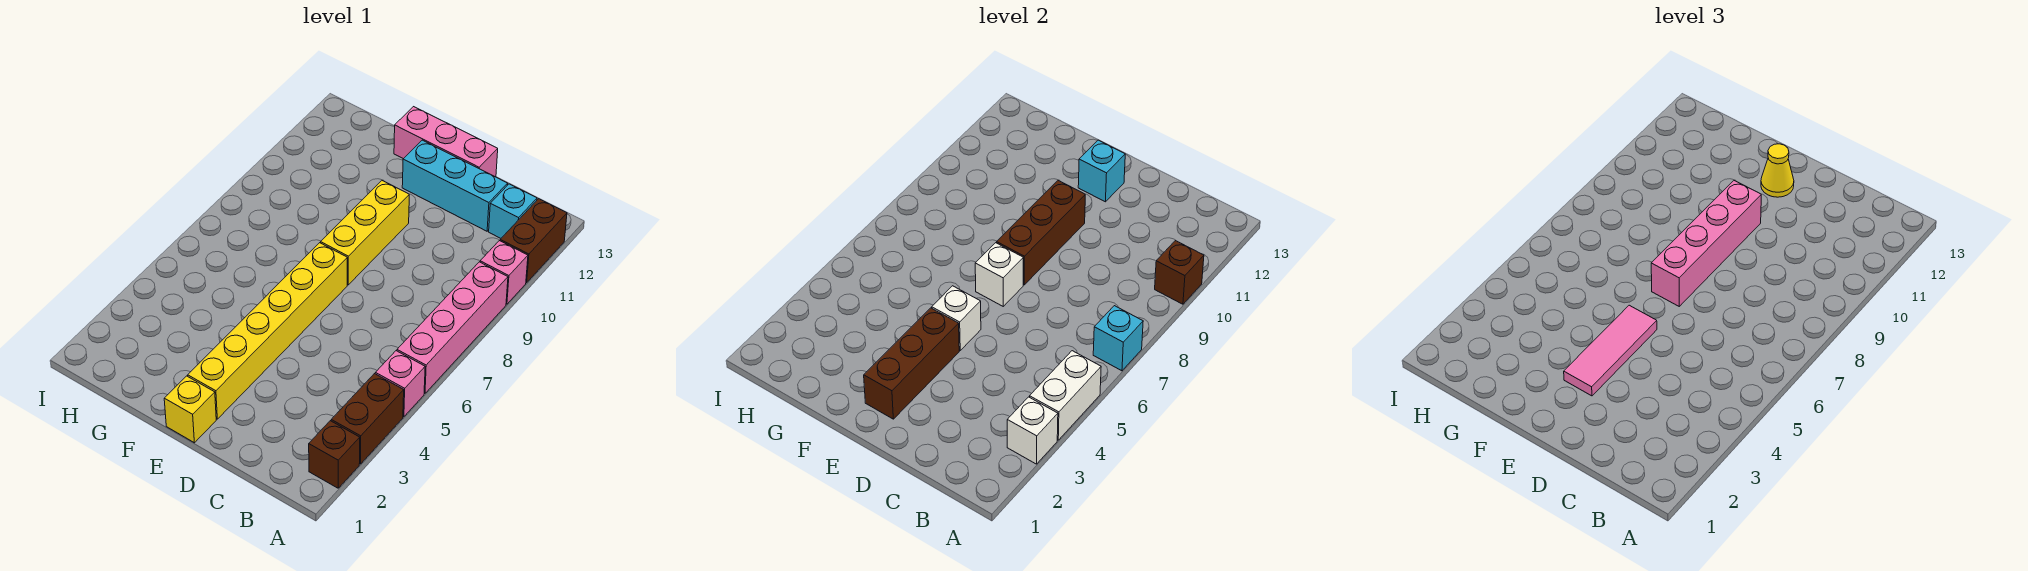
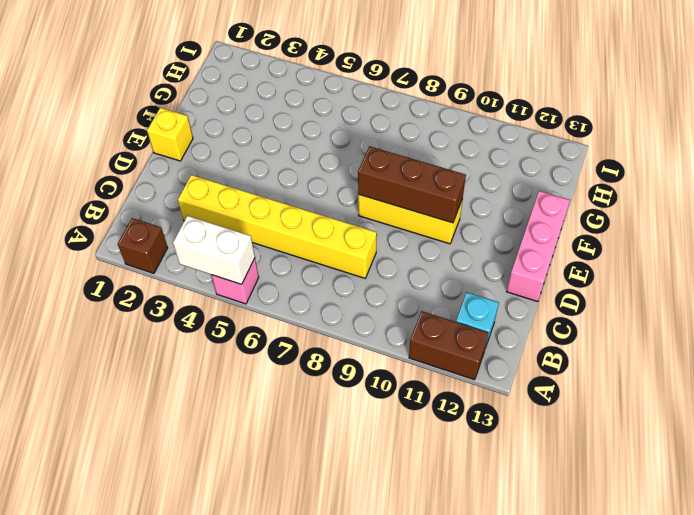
yellow 1x6 brick [178,175,377,278] -> yellow 1x6 brick moved to [188,243,347,419]
none -> brown 1x2 brick [331,374,404,464]
none -> pink 1x4 brick [397,262,508,393]
none -> pink 1x1 brick [480,241,528,304]

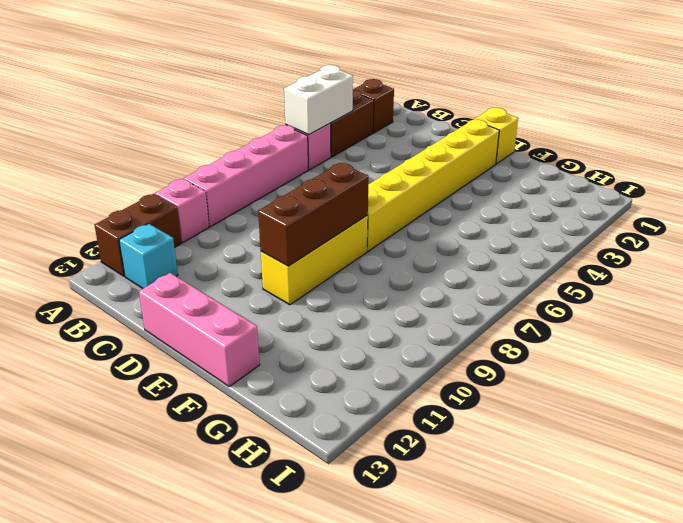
none -> cyan 1x3 brick [402,140,508,231]
none -> white 1x1 brick [1007,397,1058,464]
none -> cyan 1x1 brick [1093,306,1143,371]

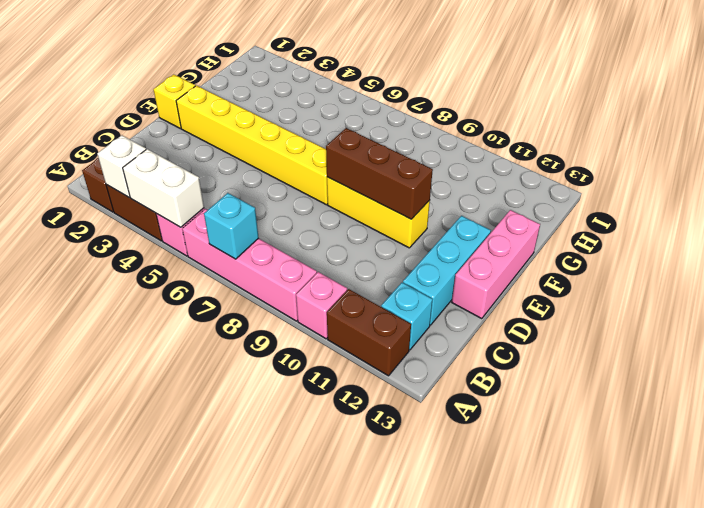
none -> brown 1x1 brick [1155,241,1204,304]
none -> brown 1x3 brick [864,308,959,419]
none -> white 1x1 brick [932,286,981,350]

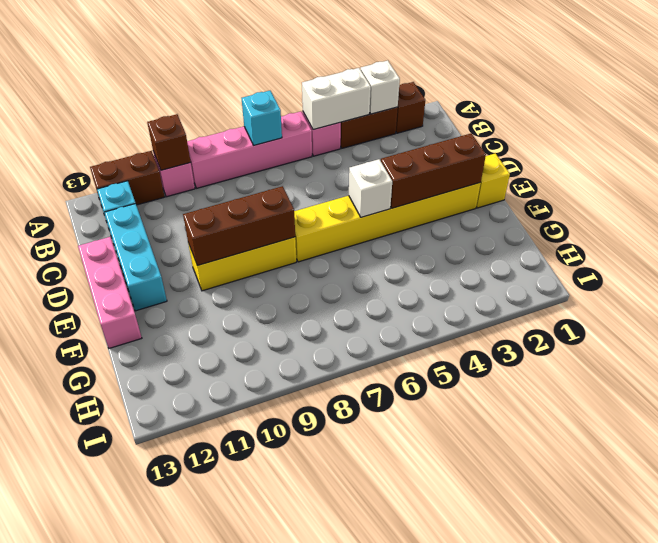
none -> white 1x1 brick [975,243,1023,306]
none -> cyan 1x1 brick [1078,140,1125,202]
none -> pink 1x3 tile [1564,305,1657,396]

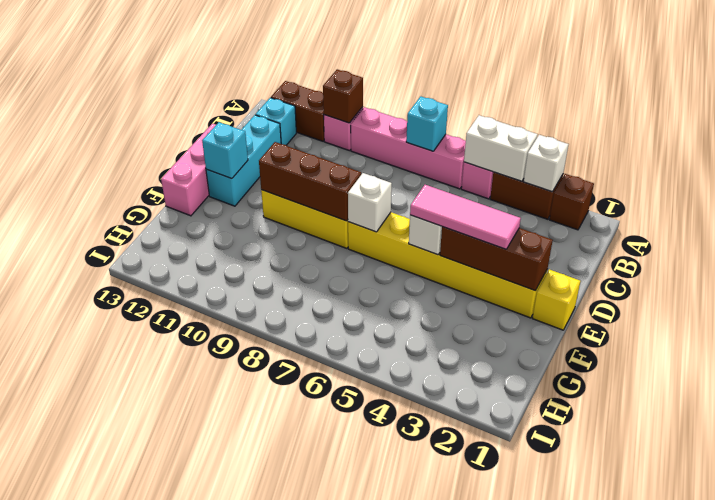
none -> pink 1x4 brick [1651,181,1761,306]
none -> yellow 1x1 cone [1761,144,1794,197]

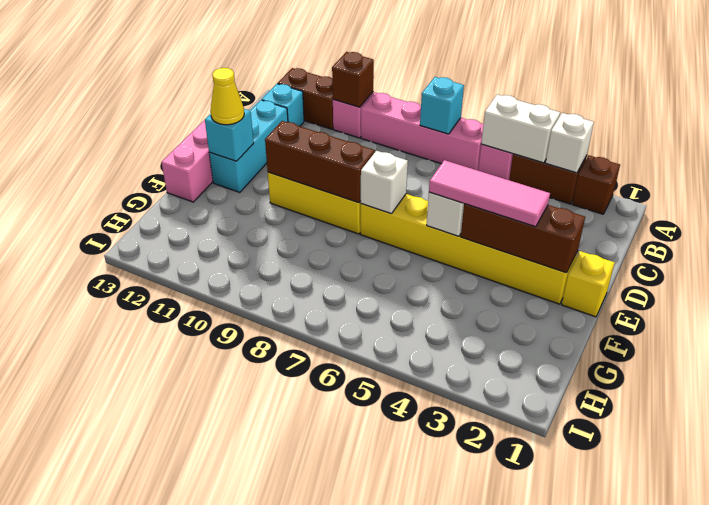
none -> pink 1x4 brick [1651,181,1761,306]

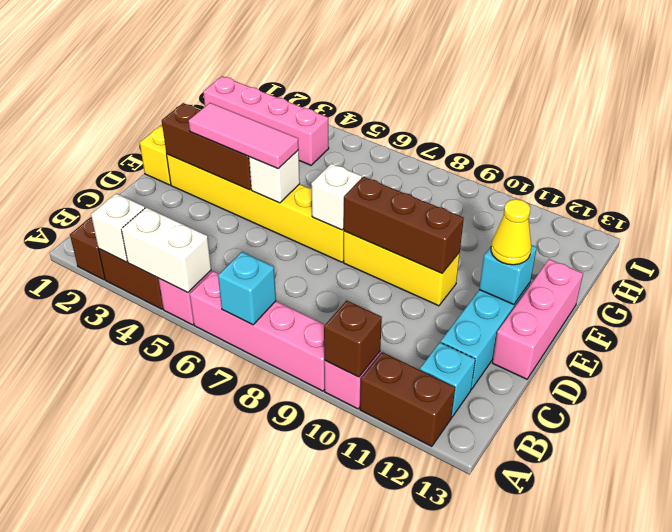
pink 1x4 brick [203,76,329,165] -> pink 1x4 brick moved to [1651,181,1761,306]

